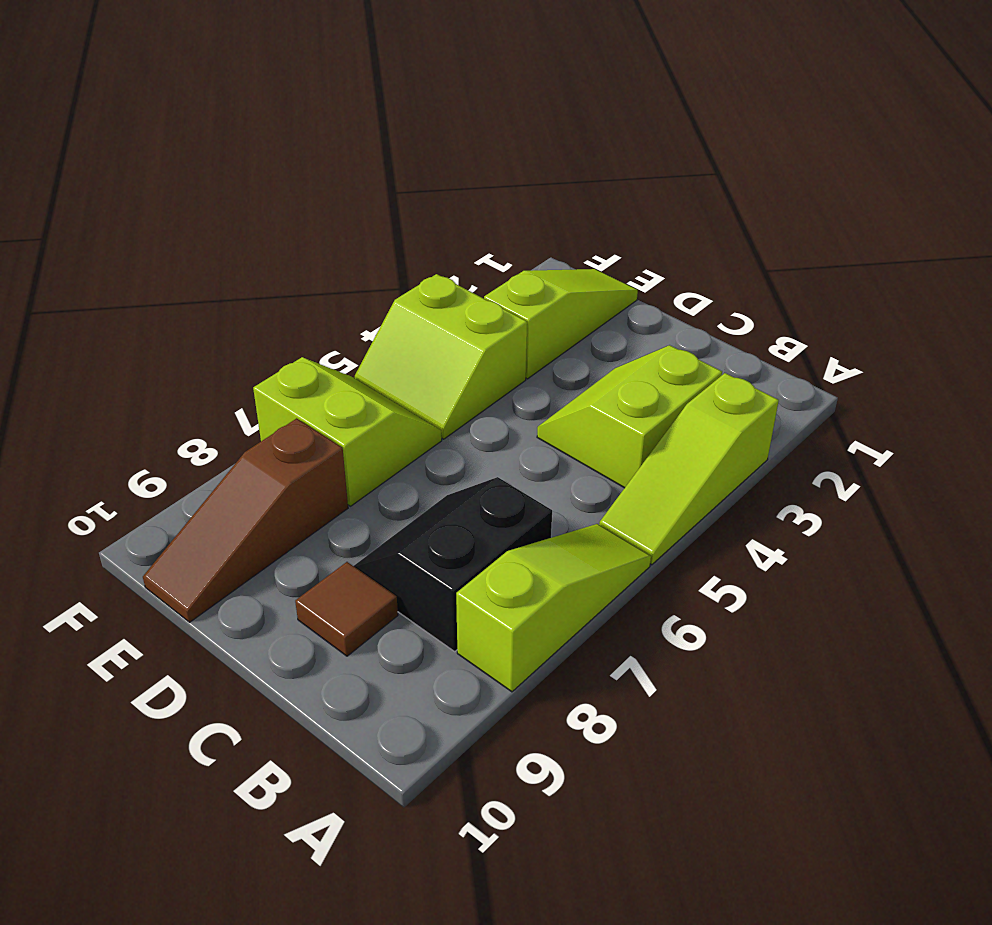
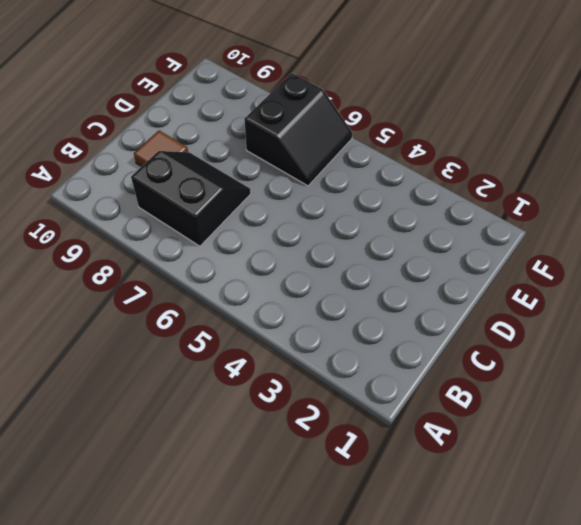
black 2x2 slope [244,73,353,186] -> lime 2x2 slope [253,357,442,506]
none -> lime 1x3 slope [599,373,779,565]
none -> lime 1x3 slope [456,524,651,692]

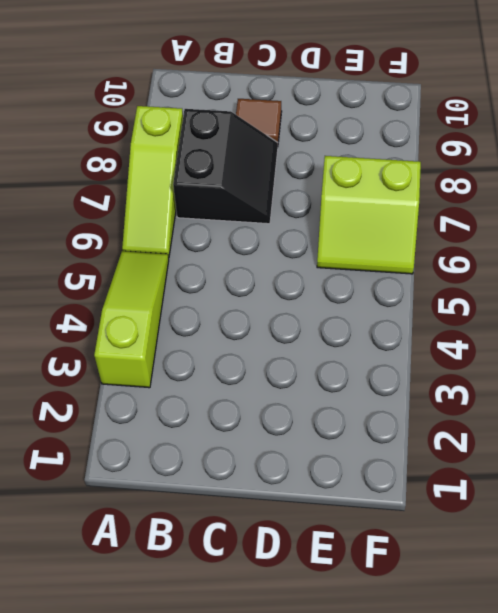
none -> lime 2x2 slope [537,345,722,488]
none -> lime 1x3 slope [484,269,638,379]

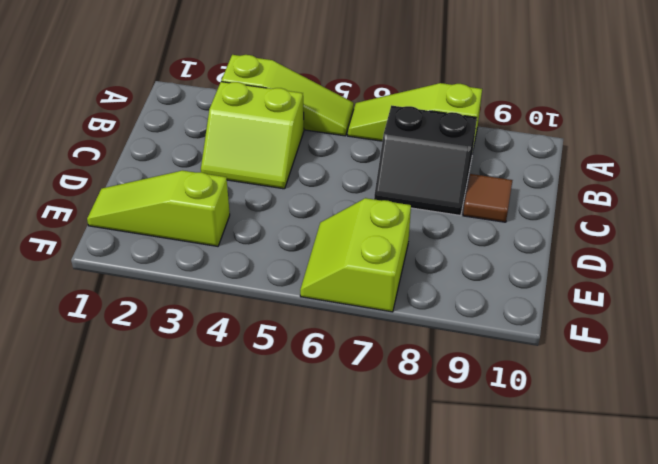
none -> lime 2x2 slope [355,274,527,439]
none -> brown 1x3 slope [143,418,348,622]

